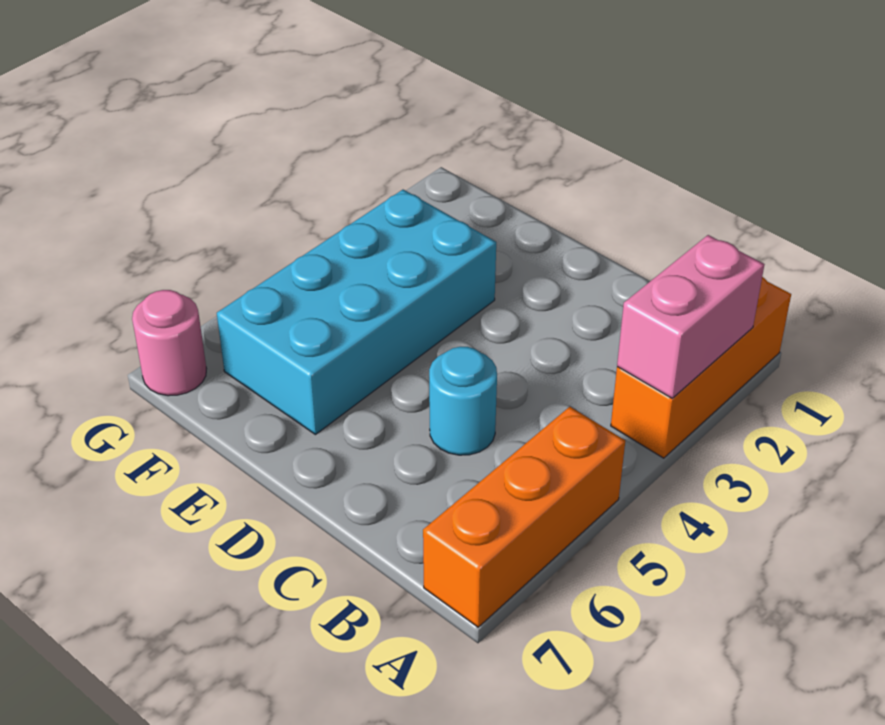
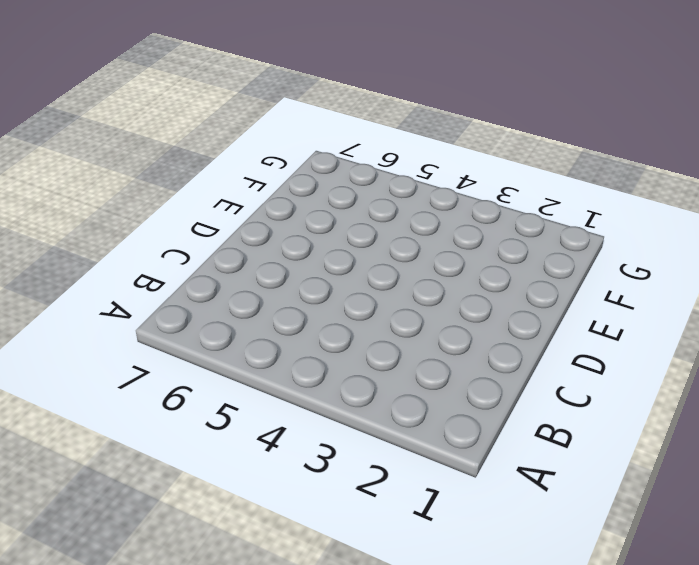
none -> orange 1x3 brick [611,277,791,458]
none -> orange 1x3 brick [423,407,625,627]

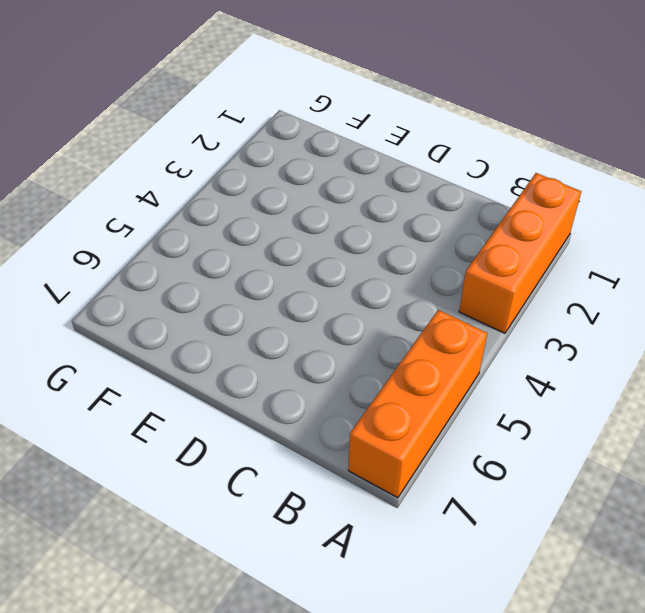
none -> cyan 1x1 round brick [429,347,497,455]
none -> cyan 2x4 brick [217,190,496,435]

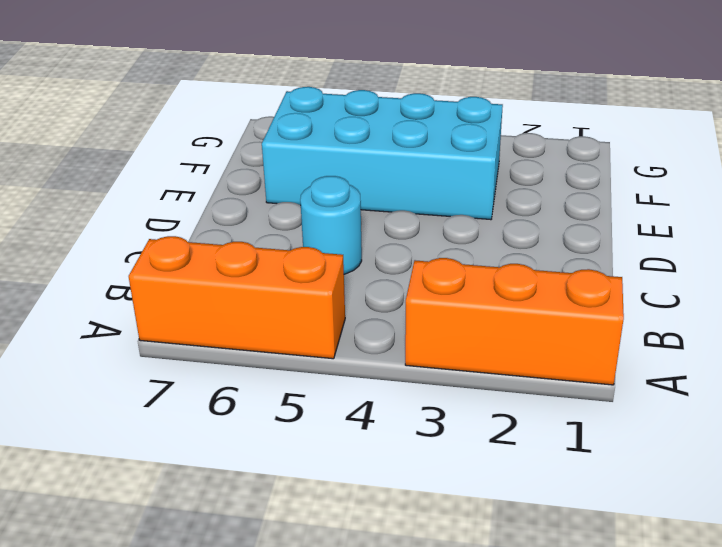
none -> pink 1x1 round brick [132,290,206,396]
none -> pink 1x2 brick [617,235,765,398]

